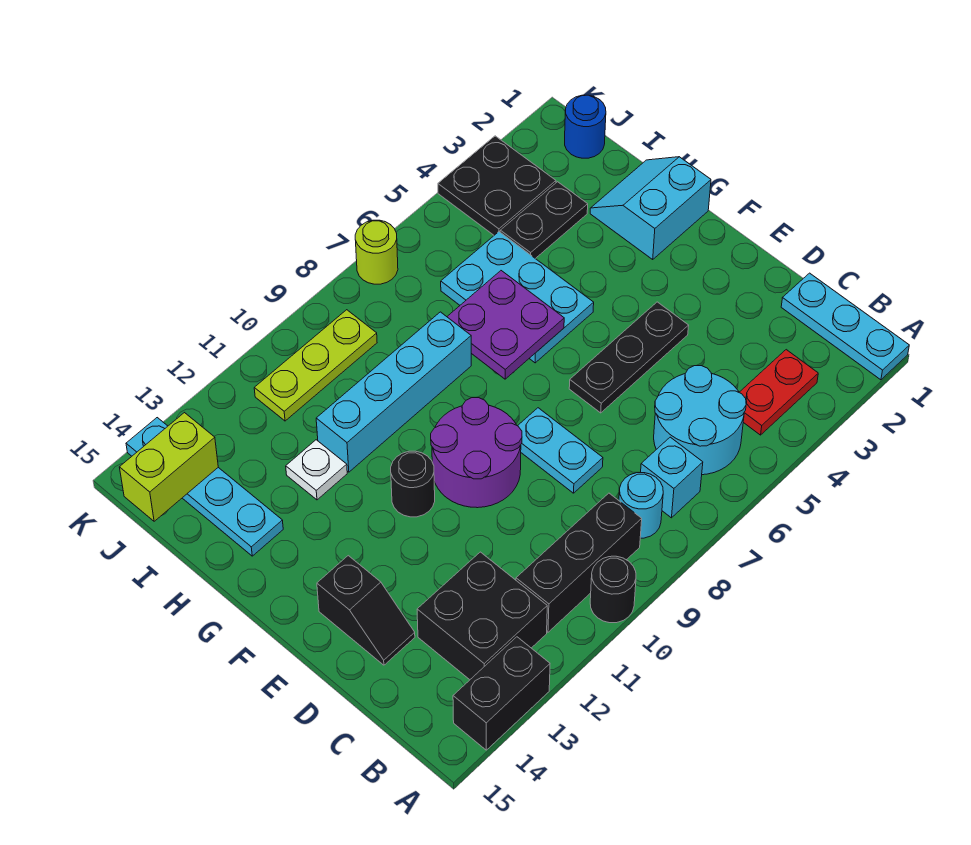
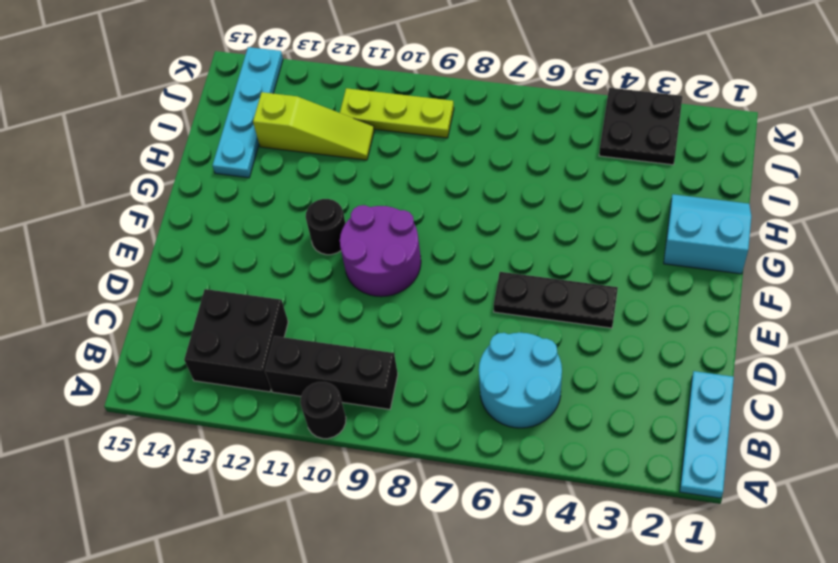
lime 1x3 slope [253,92,374,160] -> none
none -> black 1x2 brick [453,637,550,750]
none -> red 1x2 plate [739,350,818,435]
none -> cyan 1x1 brick [641,437,703,518]

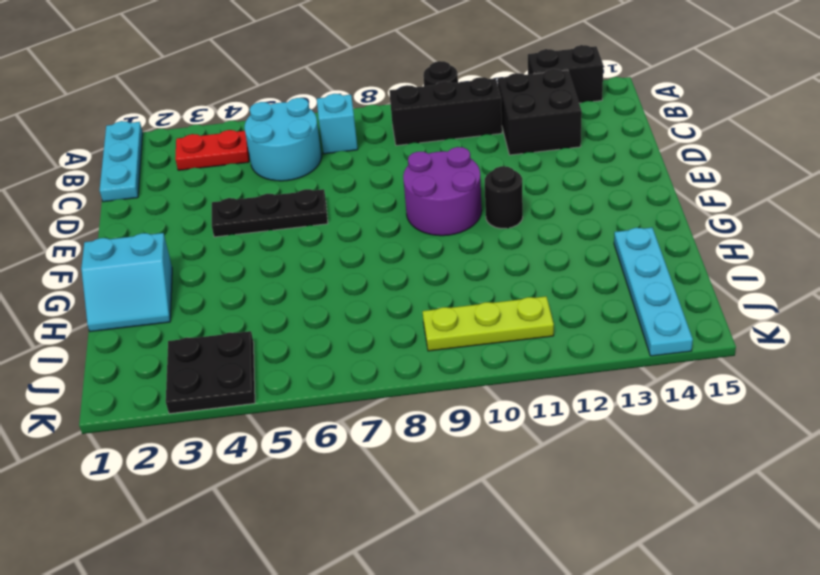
none -> cyan 1x1 round brick [619,472,663,538]
none -> cyan 1x2 plate [518,408,603,493]
none -> black 1x2 slope [317,556,415,665]

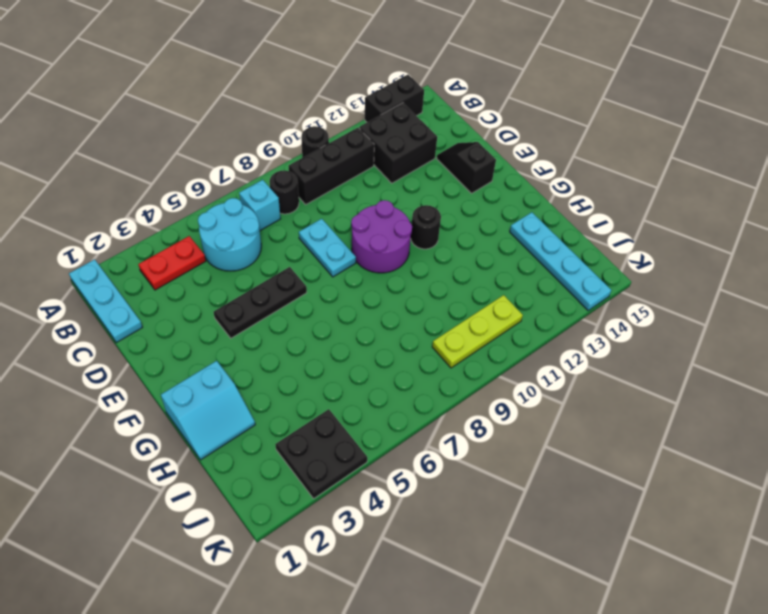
black 1x1 round brick [270,171,299,214] -> cyan 1x1 round brick [619,472,663,538]
none -> cyan 2x3 plate [441,232,594,363]
none -> cyan 1x4 brick [316,312,471,472]
none -> white 1x1 plate [286,440,347,500]

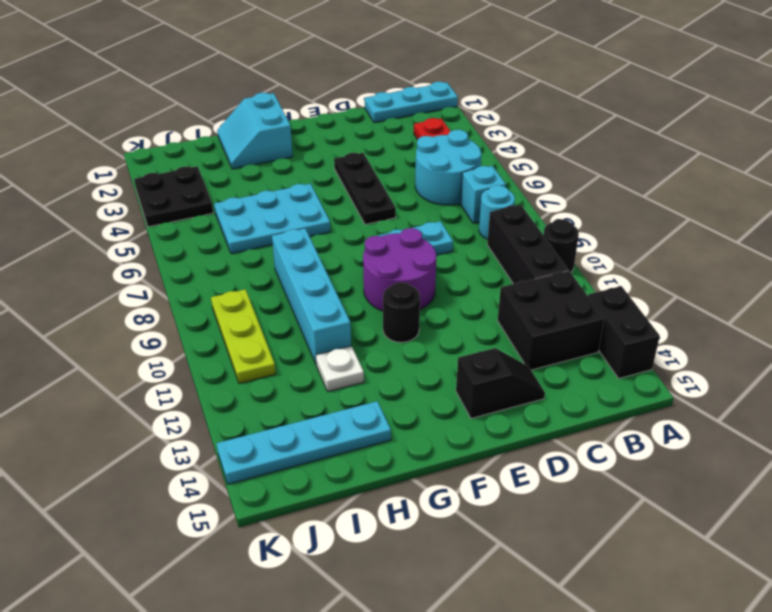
none -> black 1x2 plate [500,182,588,259]
none -> blue 1x1 round brick [565,95,606,158]
none -> lime 1x1 round brick [355,220,398,284]

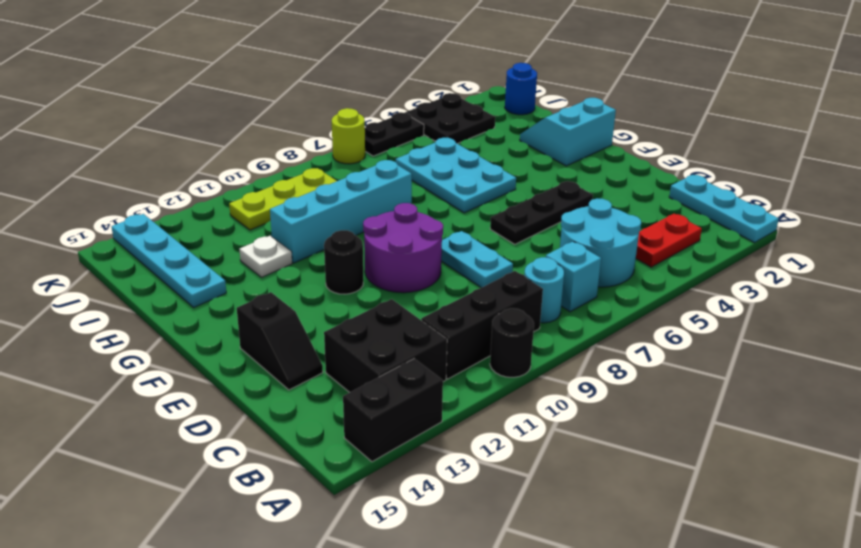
black 1x2 plate [365,112,424,156] -> black 1x2 plate moved to [500,182,588,259]
none -> purple 2x2 plate [447,271,564,379]
none -> lime 1x2 brick [119,413,218,521]

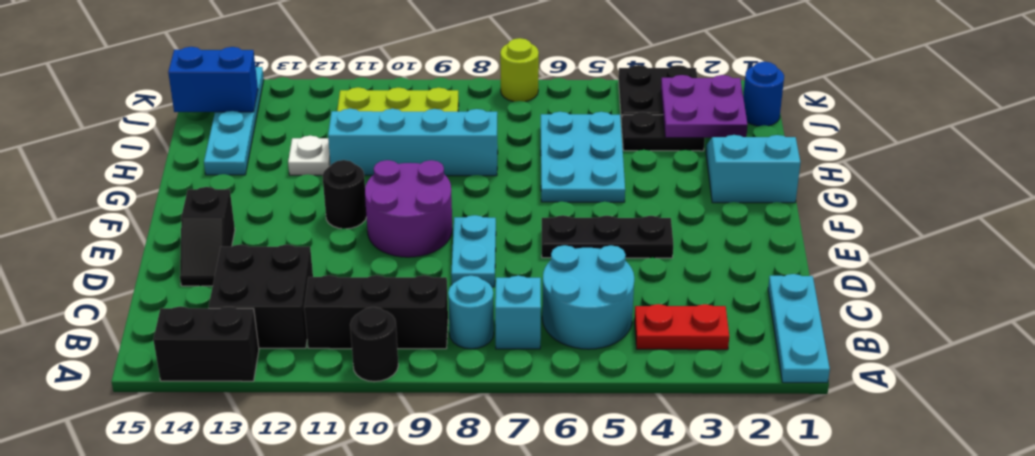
purple 2x2 plate [661,75,748,138] -> purple 2x2 plate moved to [447,271,564,379]
blue 1x2 brick [168,47,258,112] -> lime 1x2 brick [119,413,218,521]

